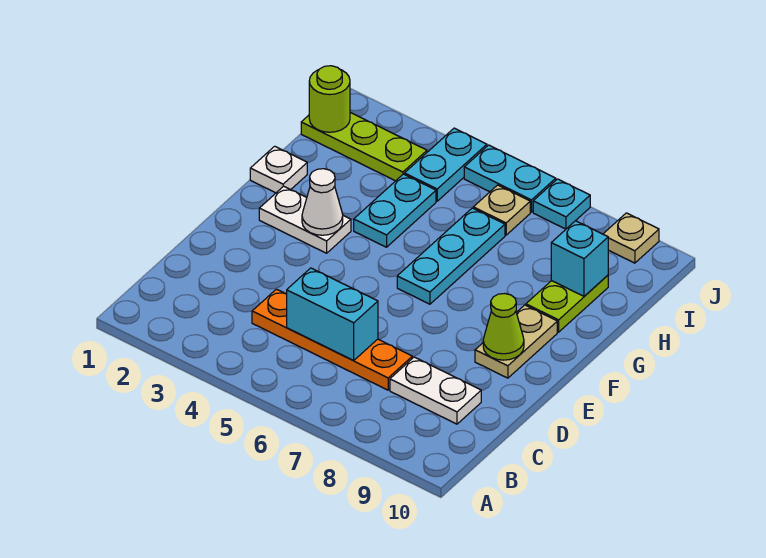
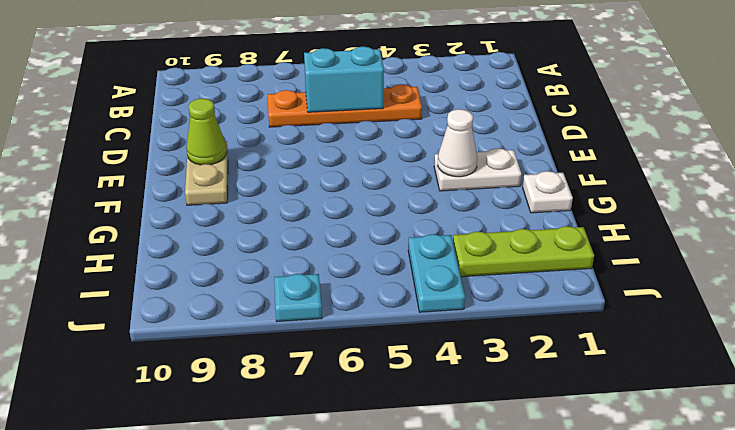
none -> white 1x2 plate [390,357,481,424]
none -> cyan 1x3 plate [397,208,505,304]
none -> cyan 1x2 plate [354,174,436,247]

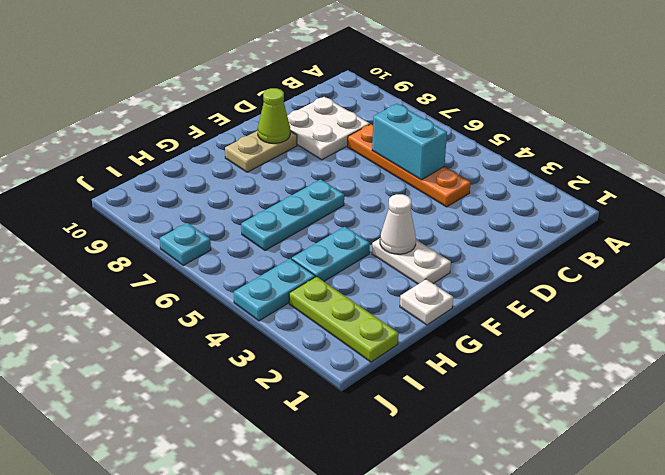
white 2x2 plate [287,97,370,160] -> white 1x2 plate [390,357,481,424]
none -> lime 1x2 plate [526,275,608,332]
none -> tan 1x1 plate [473,185,530,235]
none -> cyan 1x2 plate [464,145,556,212]

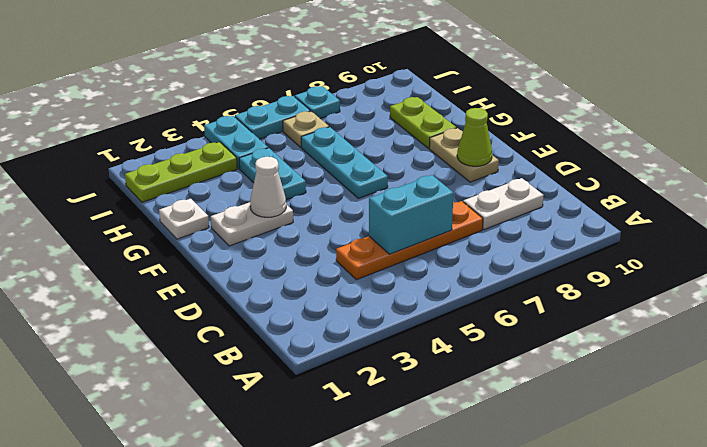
none -> tan 1x1 plate [603,213,659,263]
none -> cyan 1x1 brick [551,221,608,296]
none -> lime 1x1 round brick [309,66,350,132]

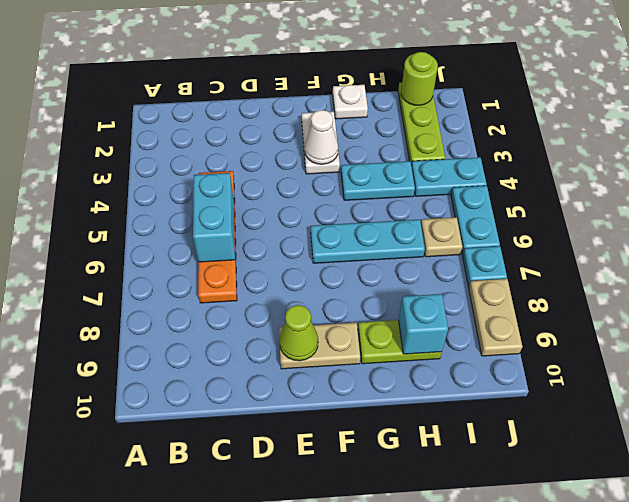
tan 1x2 plate [469,279,522,356] -> tan 1x1 plate [603,213,659,263]
none -> white 1x2 plate [390,357,481,424]

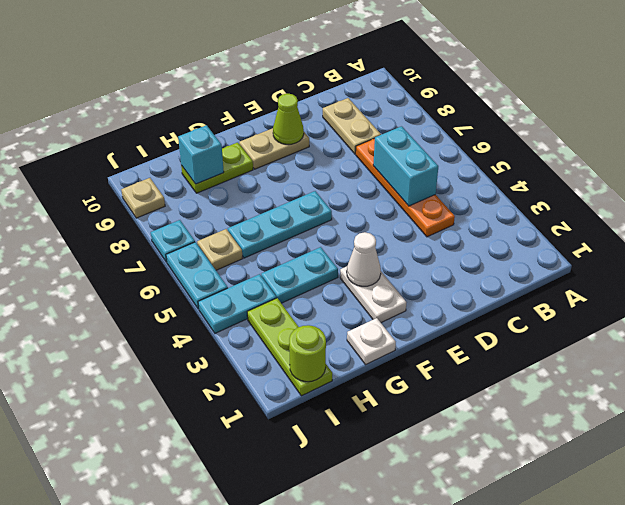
tan 1x2 plate [323,98,381,154] -> white 1x2 plate [390,357,481,424]

